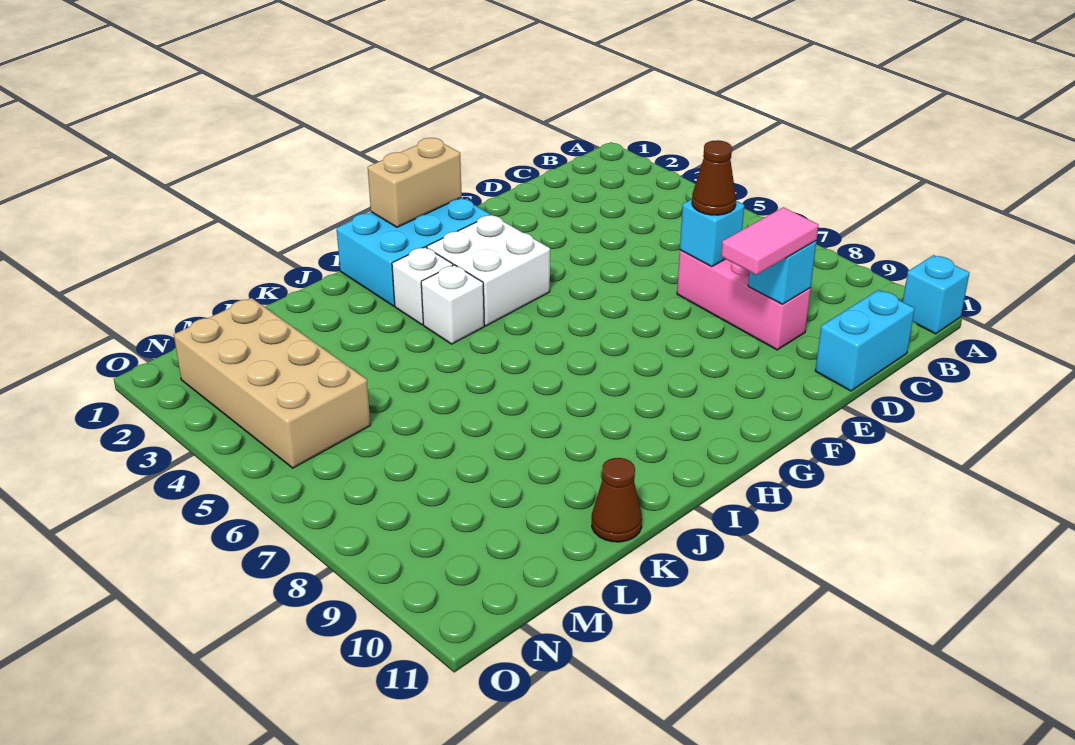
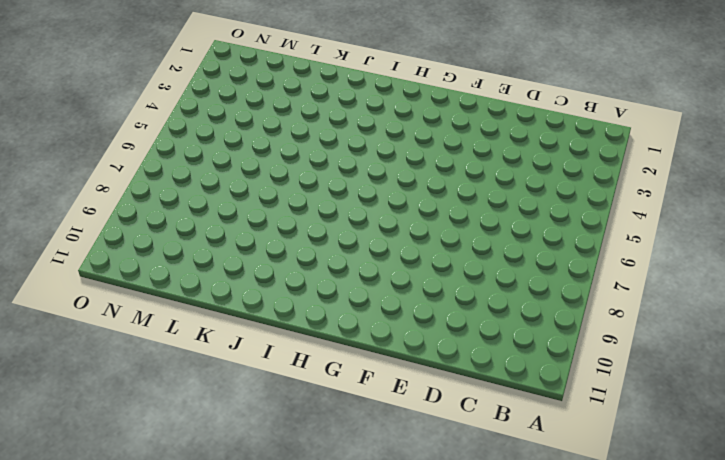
none -> cyan 1x1 brick [903,255,969,334]
none -> cyan 1x2 brick [815,290,915,391]
none -> pink 1x3 brick [677,250,811,350]

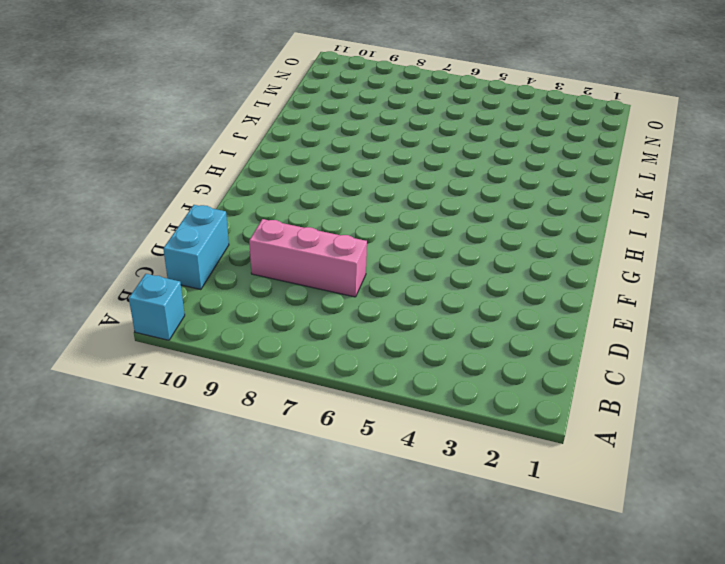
none -> cyan 2x3 brick [336,198,490,306]
none -> white 2x2 brick [427,215,550,326]
none -> white 1x1 brick [392,247,453,325]

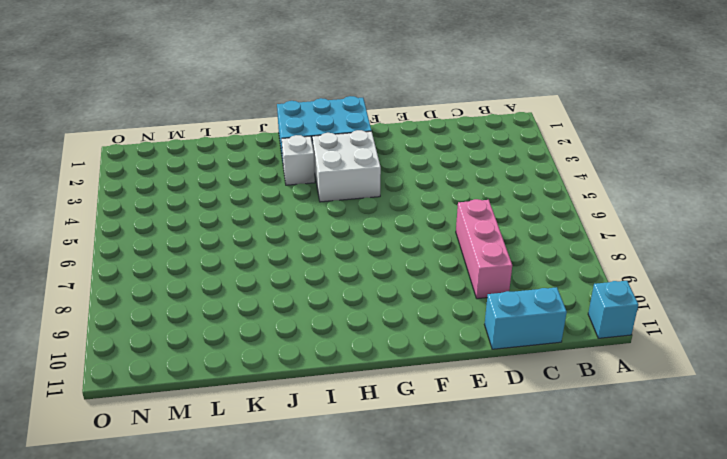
none -> white 1x1 brick [421,265,484,344]
none -> brown 1x1 cone [592,458,642,542]
none -> tan 2x4 brick [174,298,370,468]

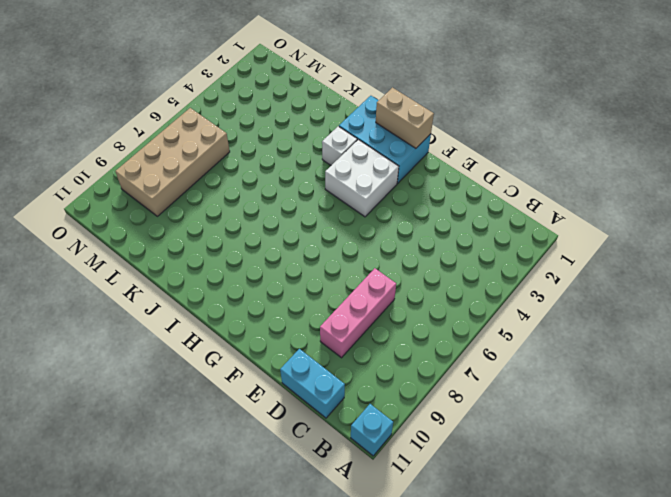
tan 2x4 brick [116,108,230,216] -> tan 2x4 brick moved to [174,298,370,468]
none -> white 1x1 brick [421,265,484,344]
none -> brown 1x1 cone [592,458,642,542]
none -> cyan 1x1 brick [680,199,744,267]

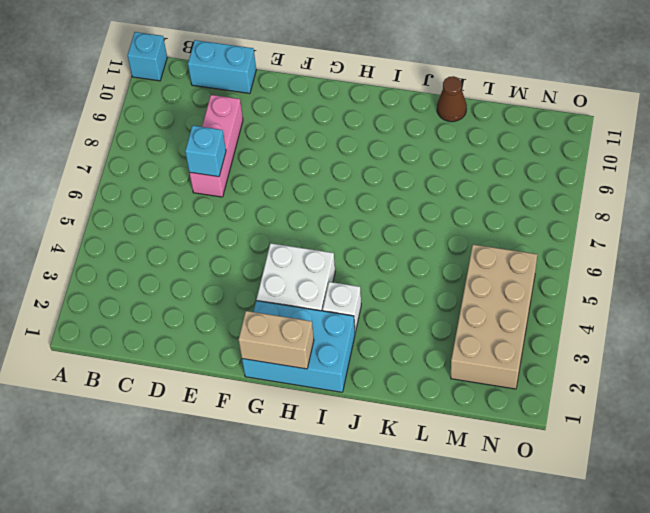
none -> white 1x1 brick [421,265,484,344]
none -> cyan 1x1 brick [748,241,816,304]
none -> brown 1x1 cone [692,140,736,215]

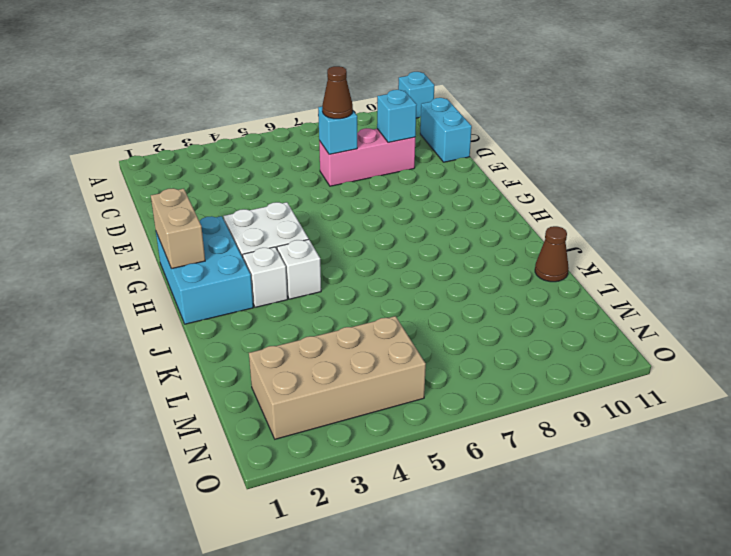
none -> pink 1x2 tile [721,207,818,275]

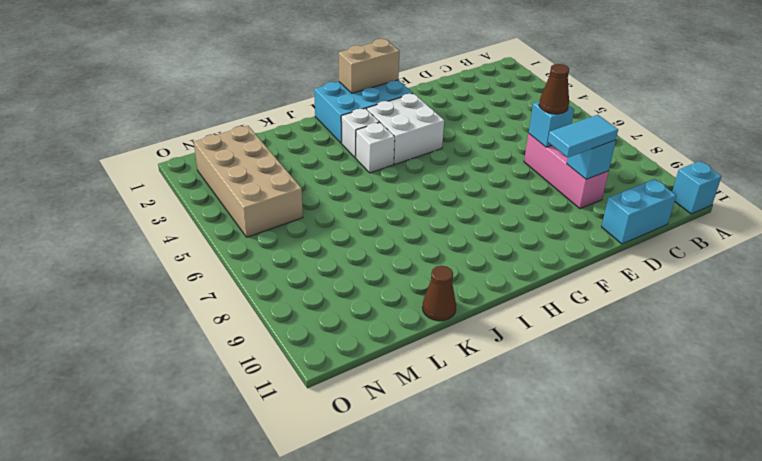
cyan 1x2 tile [548,115,618,157] -> pink 1x2 tile [721,207,818,275]

